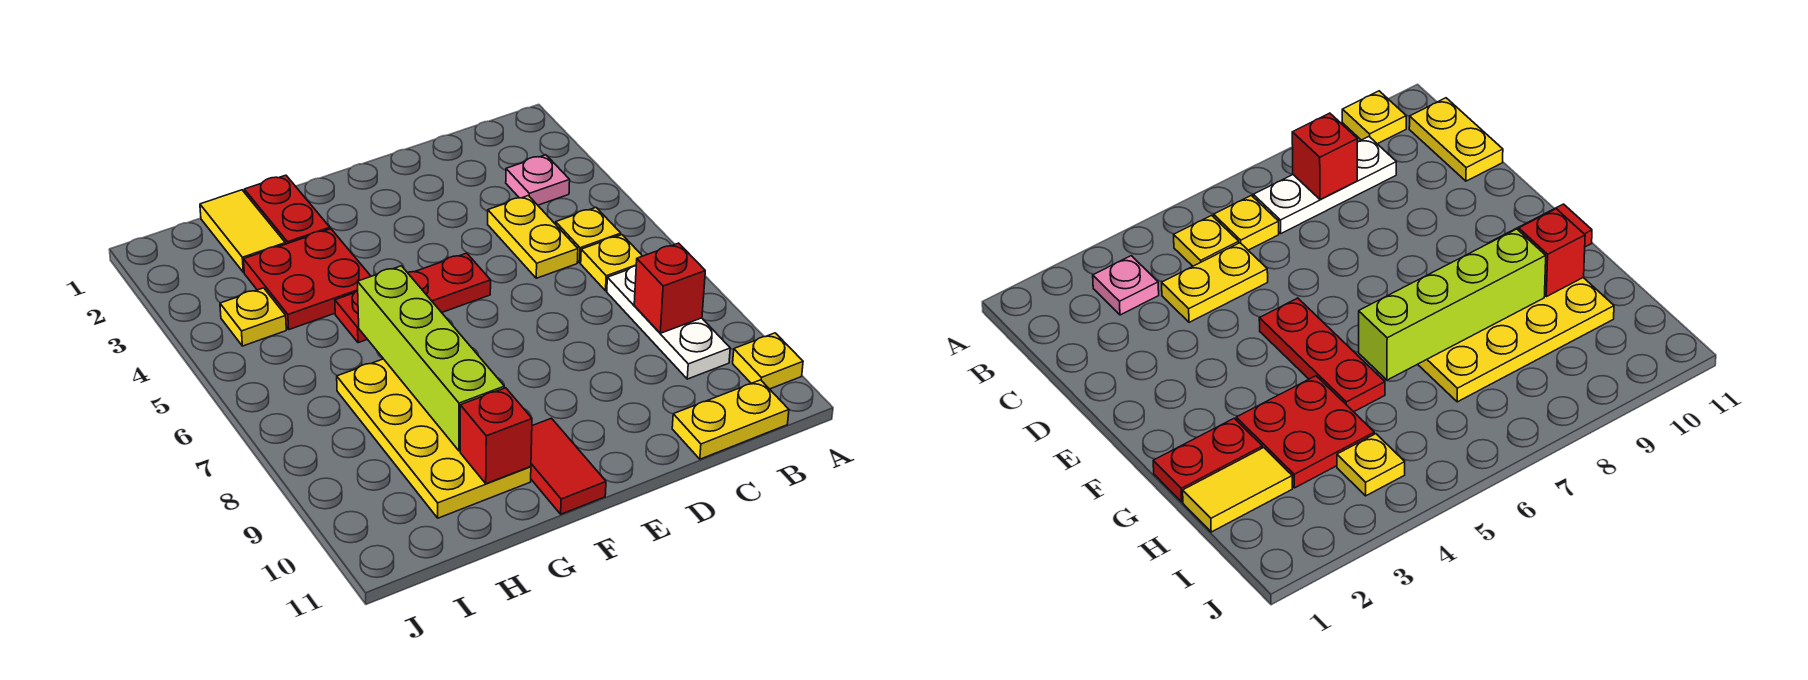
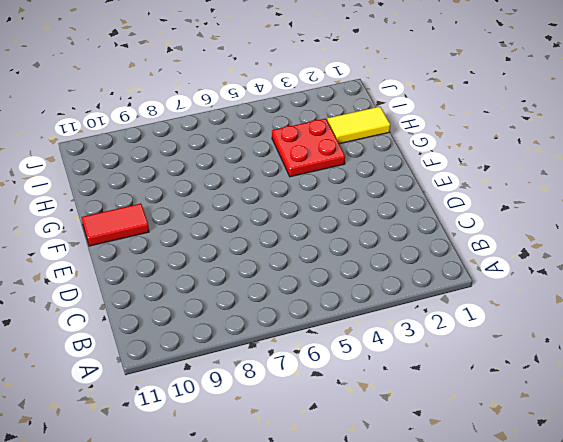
none -> yellow 1x1 plate [733,333,803,389]
none -> pink 1x1 plate [506,155,570,205]
none -> yellow 1x1 plate [556,208,621,263]

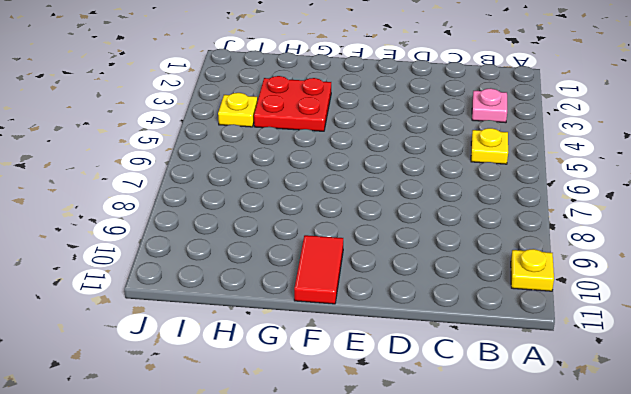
none -> yellow 1x1 plate [581,235,642,291]
none -> white 1x3 plate [607,266,730,379]
none -> yellow 1x2 plate [672,380,789,459]

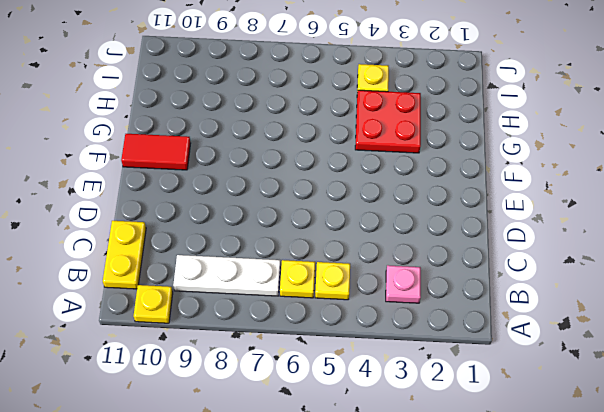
none -> yellow 1x2 plate [488,196,578,278]
none -> red 1x3 plate [335,253,491,343]
none -> red 1x2 plate [244,175,330,244]

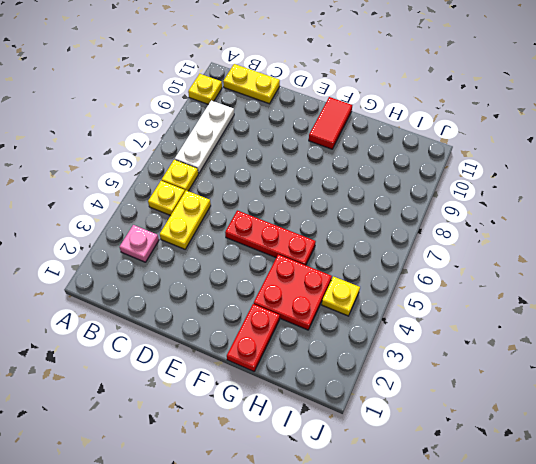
none -> yellow 2x4 plate [337,359,531,518]
none -> yellow 1x2 tile [200,190,285,272]
none -> red 1x1 brick [634,243,705,333]

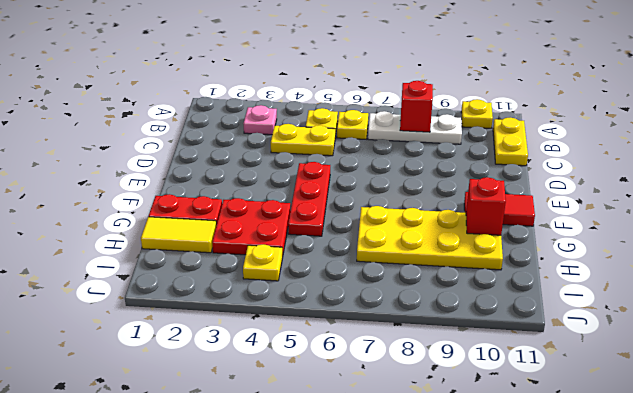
none -> lime 1x4 brick [358,266,504,451]

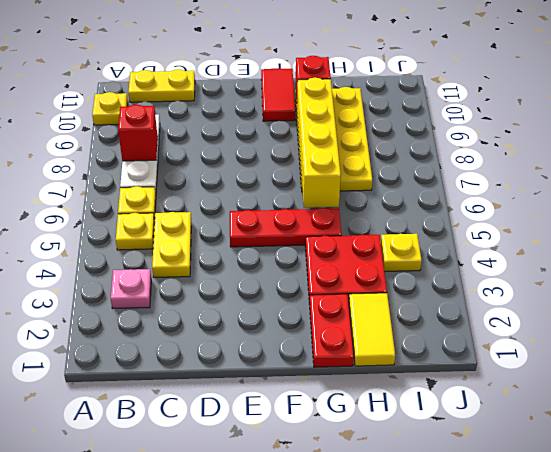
yellow 1x4 brick [297,78,341,208] -> lime 1x4 brick [358,266,504,451]

